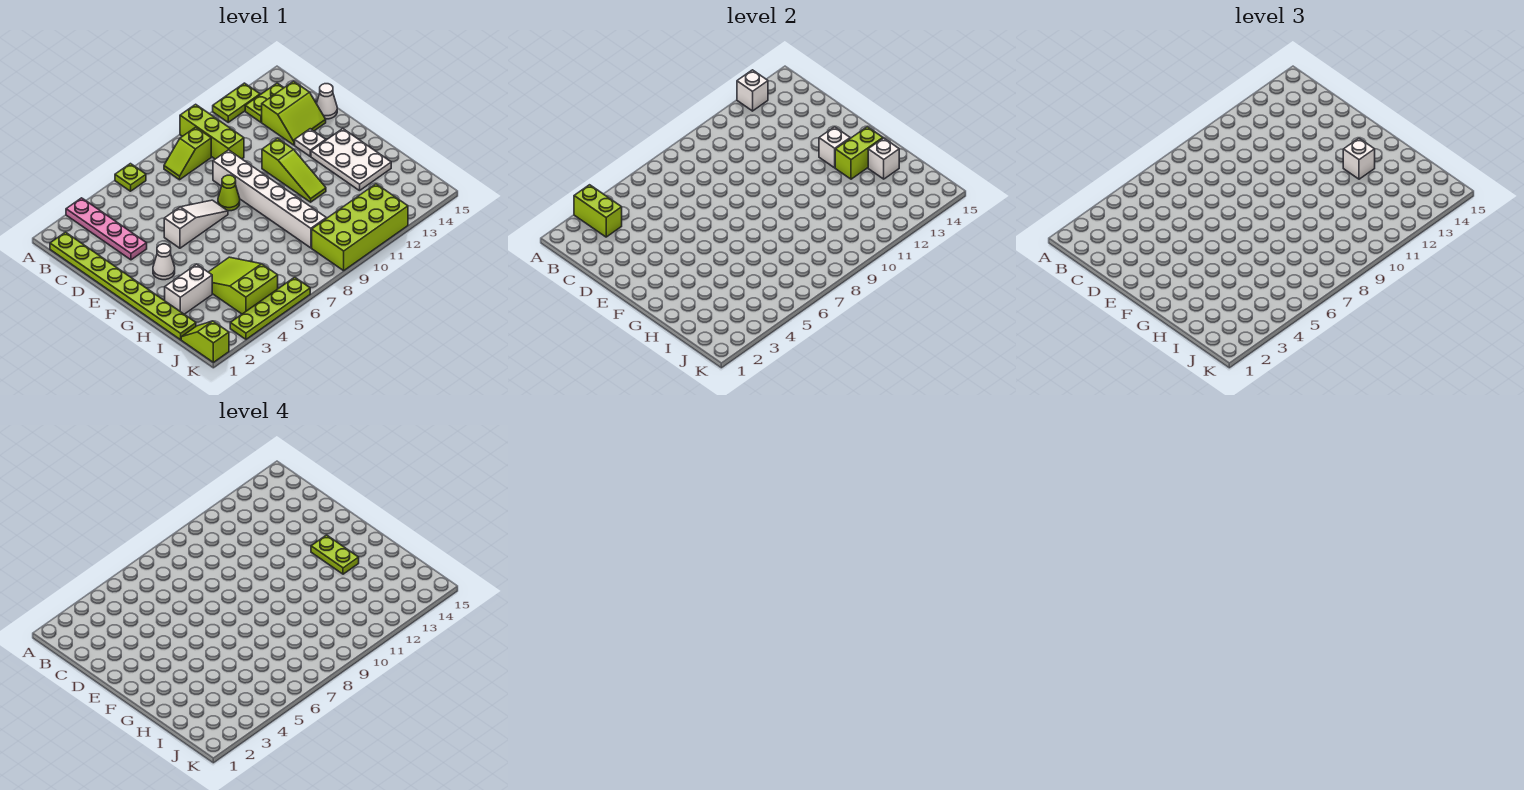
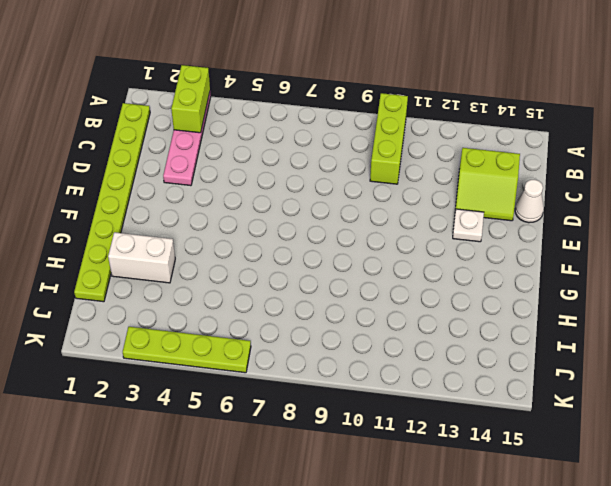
none -> lime 1x1 plate [115,164,146,191]
none -> lime 1x2 plate [213,83,260,122]
none -> lime 1x2 slope [164,127,211,180]

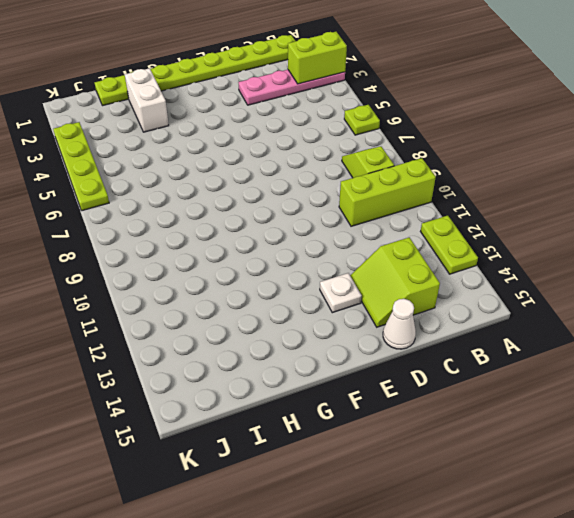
none -> lime 1x2 plate [245,83,284,122]
none -> white 1x6 brick [213,150,326,248]
none -> white 1x3 slope [164,200,228,248]

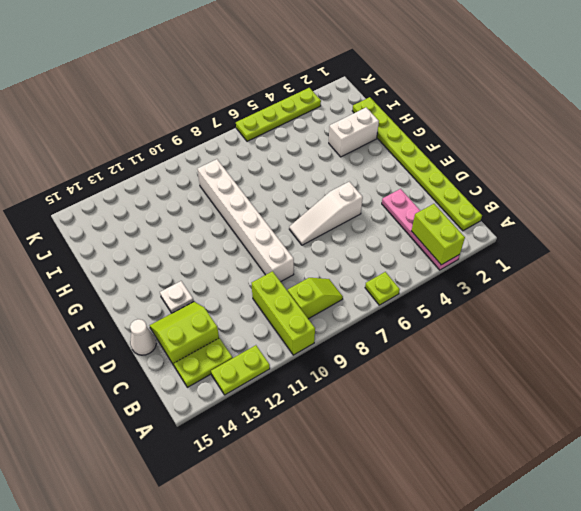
none -> lime 1x1 cone [218,175,240,211]
none -> lime 1x3 slope [262,138,326,202]
none -> white 1x1 cone [153,244,175,280]

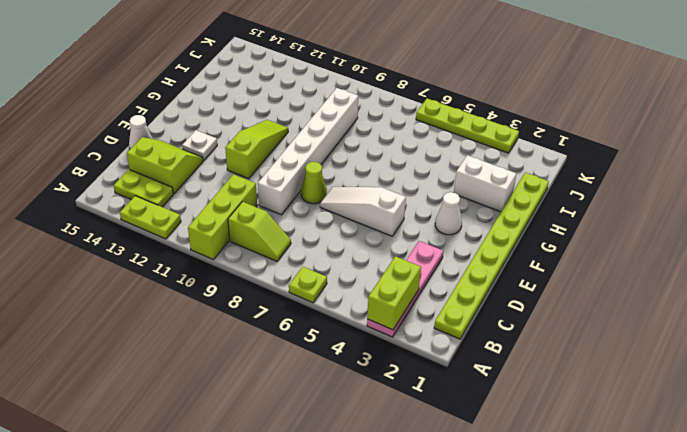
none -> white 2x3 plate [311,129,391,191]
none -> lime 2x3 slope [209,257,278,314]
none -> lime 1x2 slope [181,321,229,362]

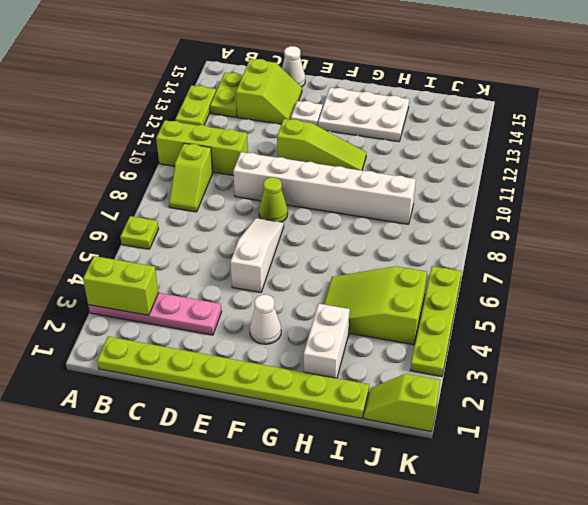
none -> lime 2x4 brick [312,184,408,271]
none -> white 1x1 brick [737,70,768,111]
none -> white 1x1 brick [819,127,850,168]

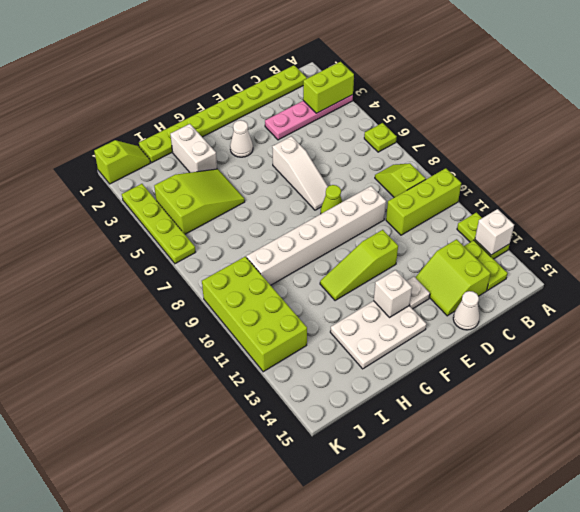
none -> lime 1x2 brick [835,127,883,179]
none -> white 1x1 brick [868,138,899,179]
none -> white 1x1 brick [1343,138,1375,179]

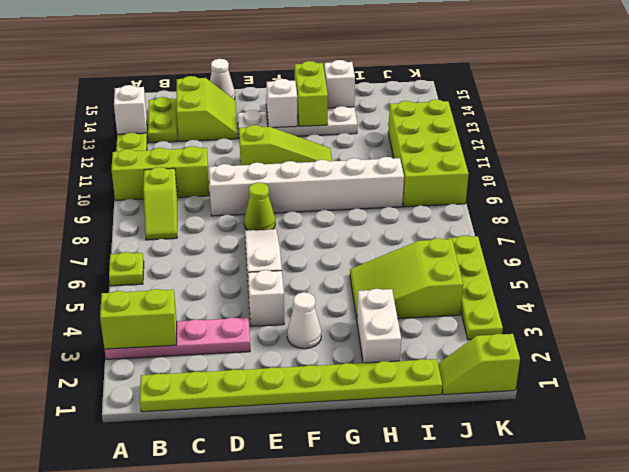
white 1x1 brick [248,270,284,326] -> white 1x1 brick moved to [1343,138,1375,179]
none -> lime 1x2 plate [311,535,359,574]

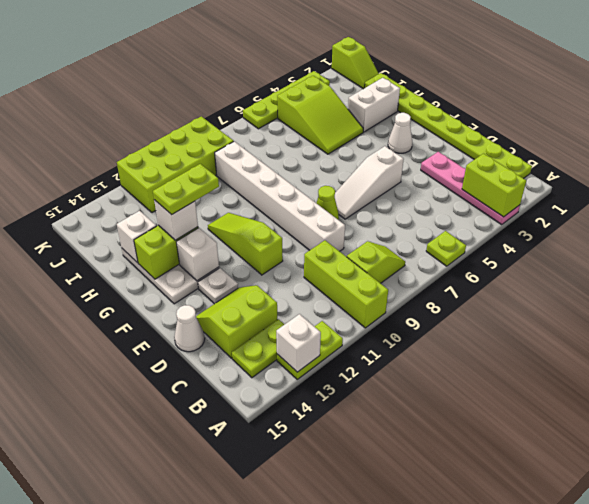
lime 1x2 plate [153,164,219,215] -> lime 1x2 plate turned to [311,535,359,574]

